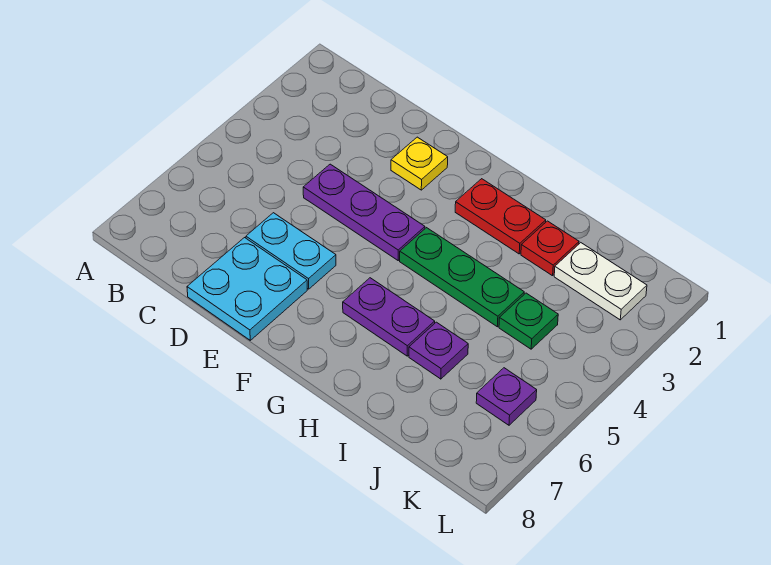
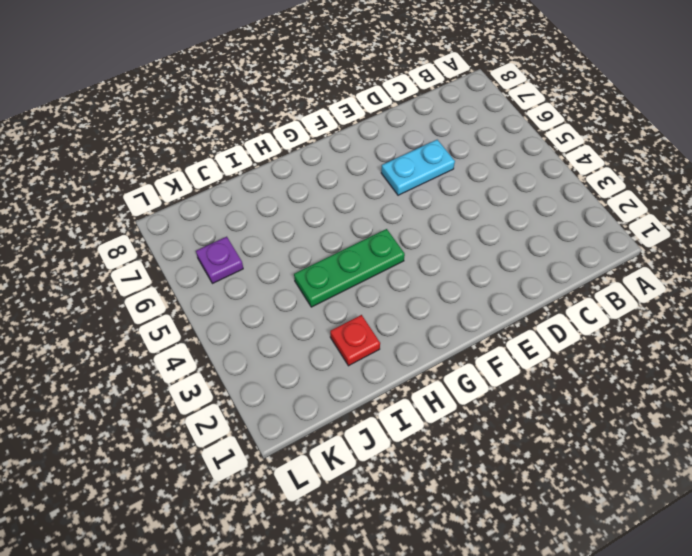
none -> purple 1x3 plate [303,164,425,260]
none -> cyan 2x2 plate [187,238,307,340]
none -> yellow 1x1 plate [391,137,448,190]

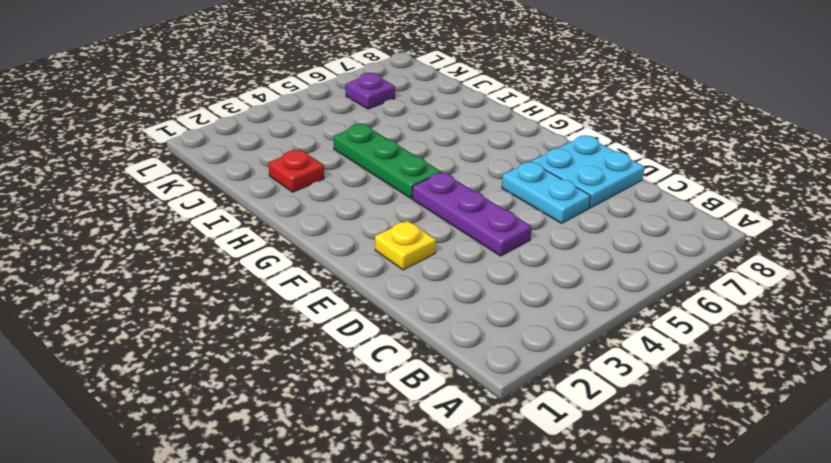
none -> red 1x2 plate [455,179,546,254]
none -> purple 1x2 plate [343,278,435,356]
none -> purple 1x1 plate [409,322,468,379]

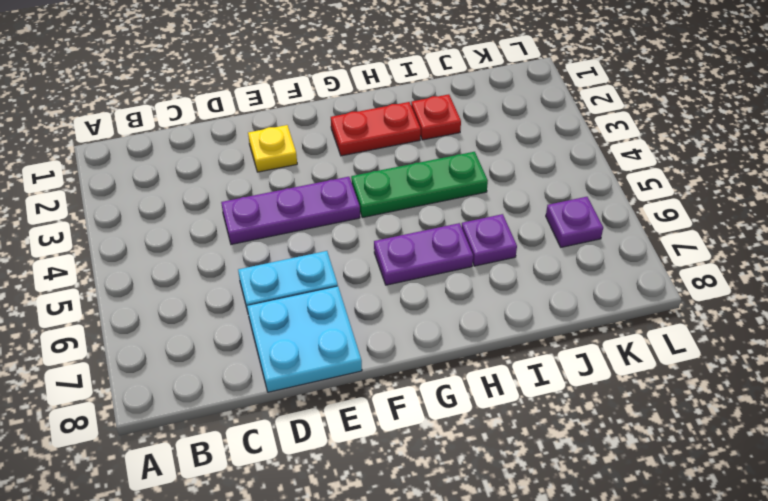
none -> white 1x2 plate [554,243,647,320]
none -> green 1x1 plate [499,293,558,349]

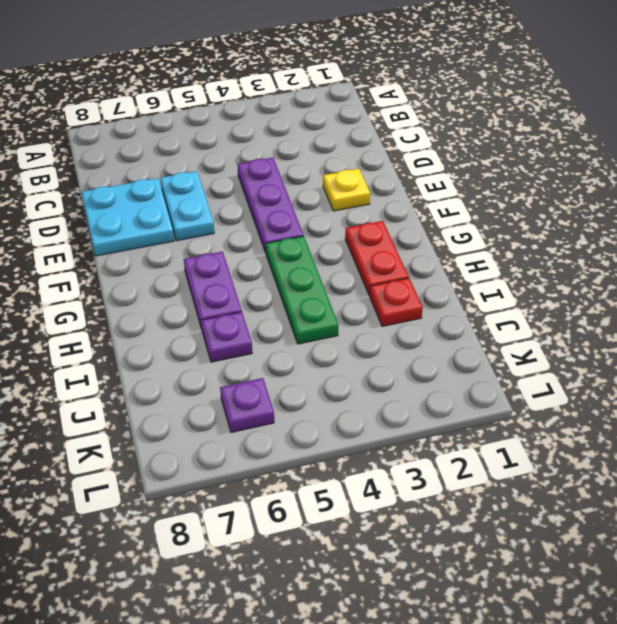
none -> white 1x2 plate [554,243,647,320]
none -> green 1x1 plate [499,293,558,349]

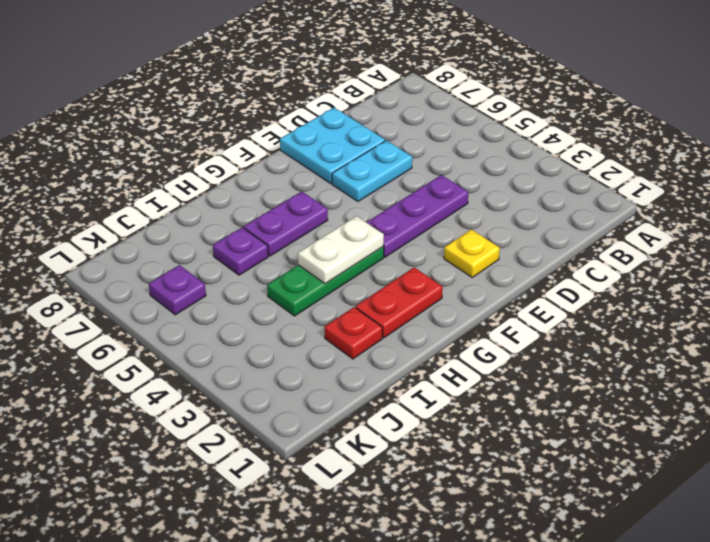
white 1x2 plate [298,216,384,284] -> white 1x2 plate moved to [554,243,647,320]
none -> green 1x1 plate [499,293,558,349]

